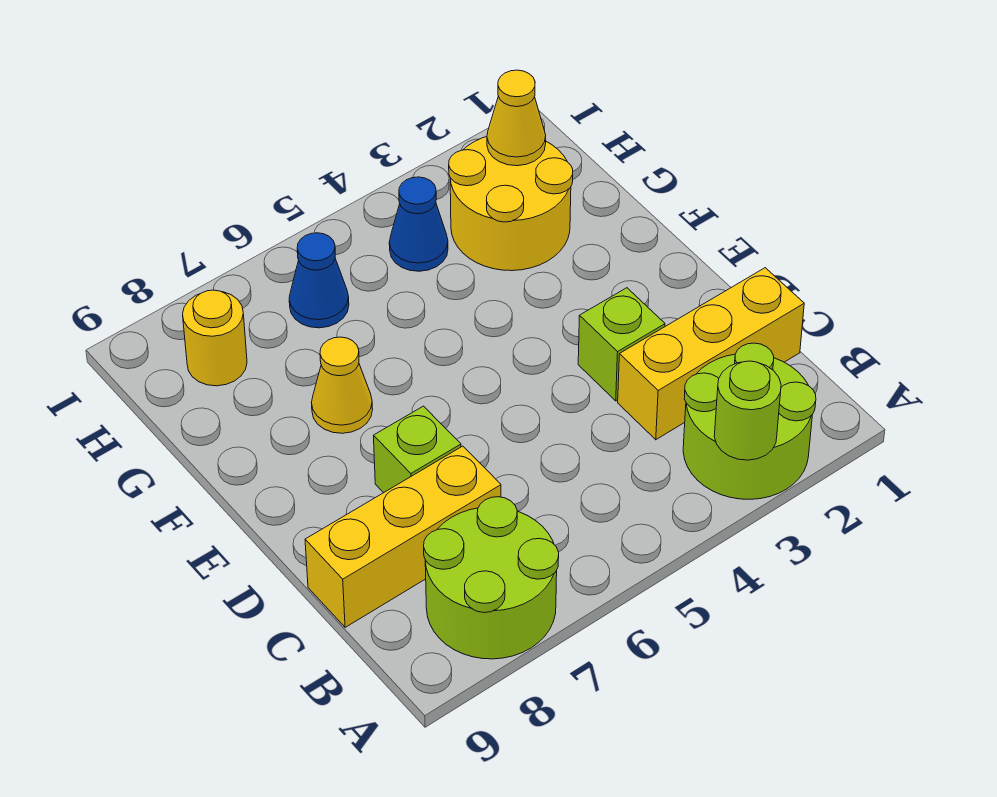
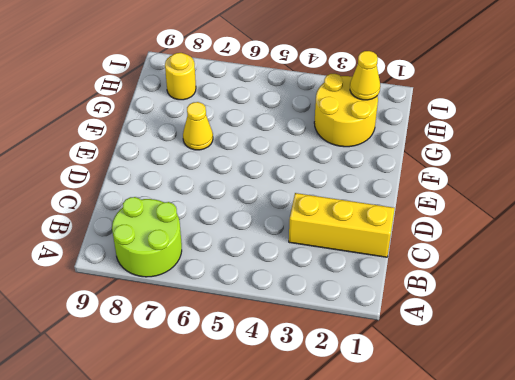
none -> lime 2x2 round brick [683,343,816,499]
none -> yellow 1x3 brick [305,446,501,627]
none -> lime 1x1 brick [578,288,665,401]

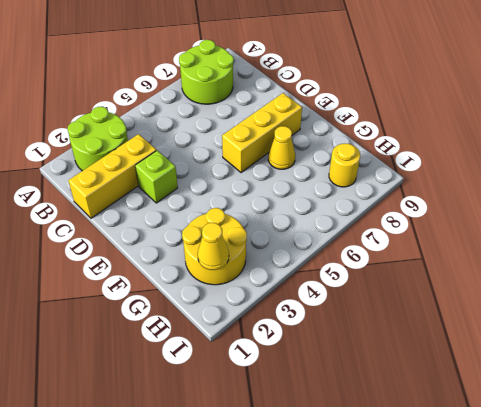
yellow 1x3 brick [222,93,302,173] -> yellow 1x3 brick moved to [305,446,501,627]
none -> lime 1x1 brick [374,406,461,493]
none -> blue 1x1 cone [389,177,448,271]
none -> blue 1x1 cone [289,233,349,328]

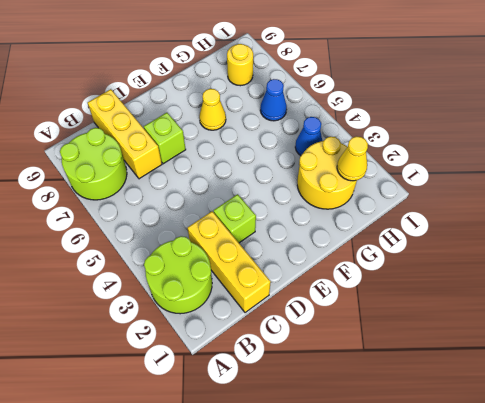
none -> lime 1x1 round brick [714,361,781,460]

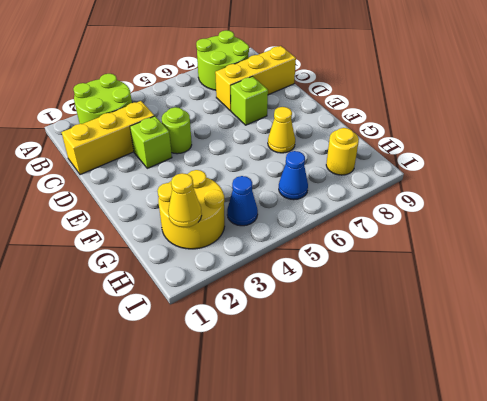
lime 1x1 round brick [162,107,192,154] -> lime 1x1 round brick moved to [714,361,781,460]

